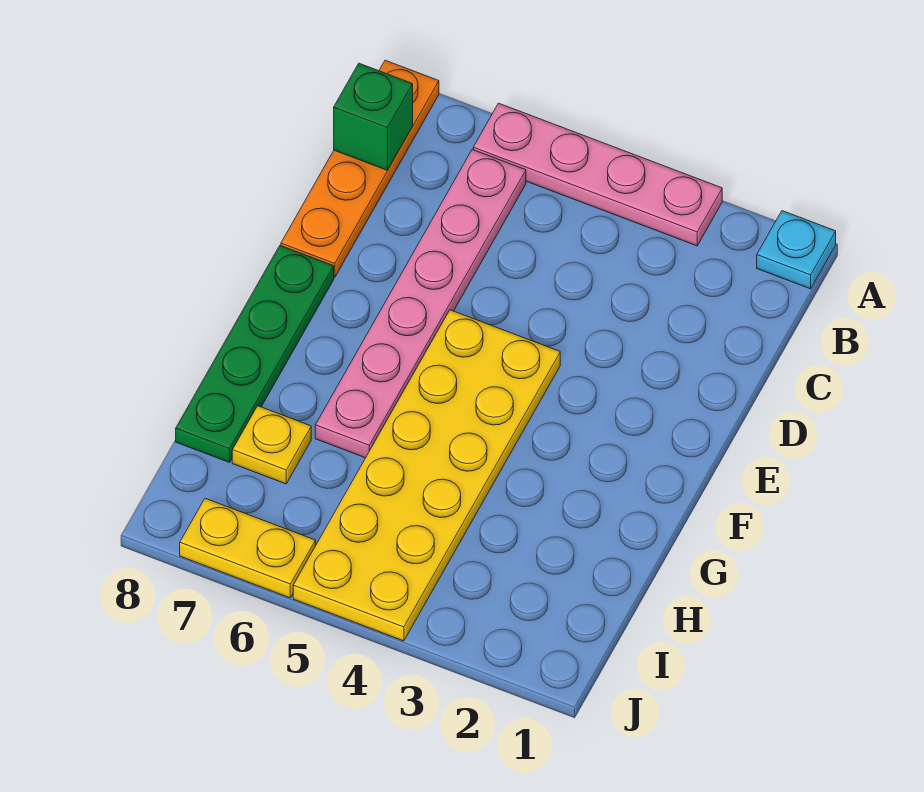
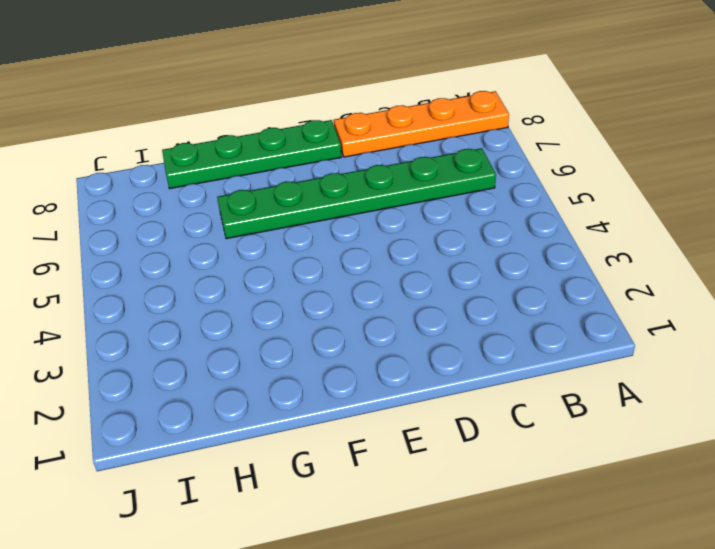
green 1x6 plate [218,148,496,239] -> pink 1x6 plate [315,150,526,458]
none -> cyan 1x1 plate [757,211,836,289]
none -> pink 1x4 plate [473,103,722,246]

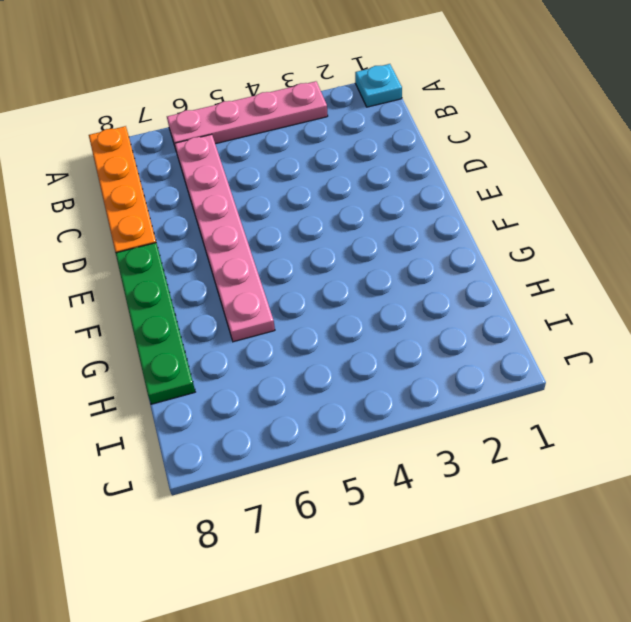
none -> yellow 2x6 plate [293,310,560,641]
none -> yellow 1x1 plate [232,406,311,484]

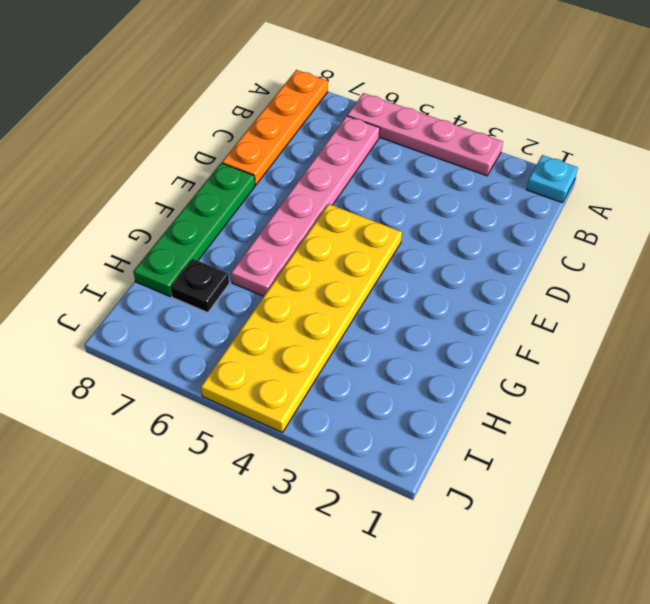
black 1x1 plate [171,259,229,313] -> yellow 1x1 plate [232,406,311,484]
none -> yellow 1x2 plate [180,498,316,598]
none -> green 1x1 brick [334,63,413,170]

